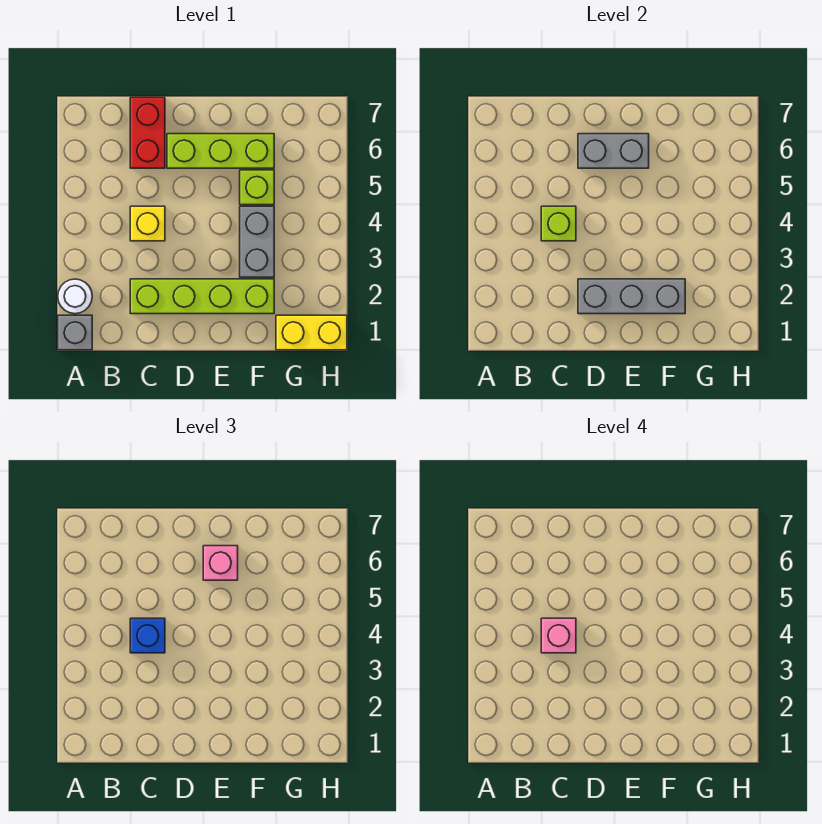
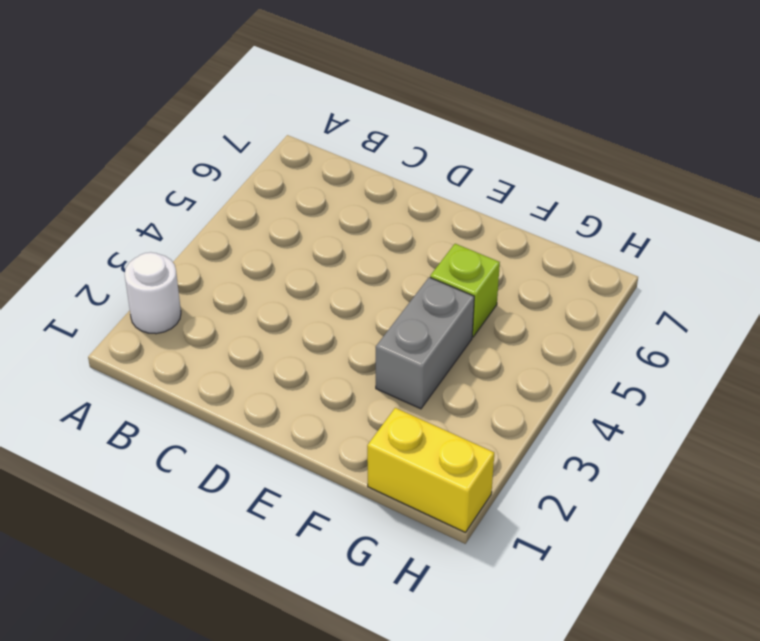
none -> grey 1x1 brick [58,315,92,350]
none -> lime 1x4 brick [130,279,274,314]
none -> yellow 1x1 brick [130,206,165,241]

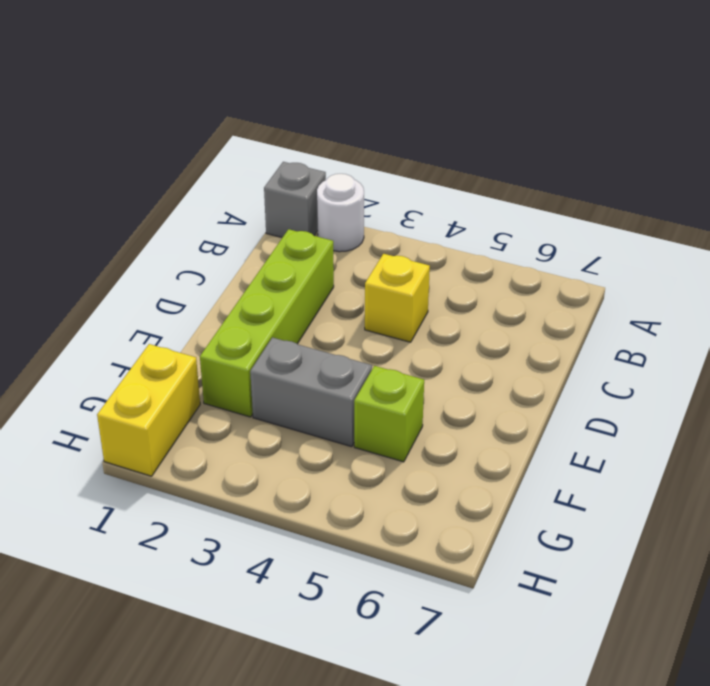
none -> red 1x2 brick [130,97,165,168]
none -> lime 1x3 brick [167,134,274,168]
none -> lime 1x1 brick [541,206,576,241]

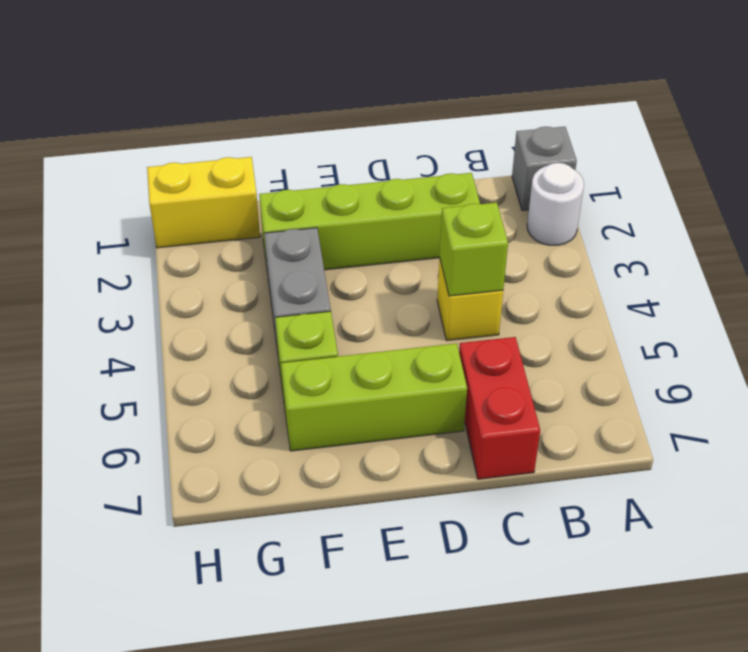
none -> grey 1x3 brick [578,279,685,314]
none -> grey 1x2 brick [578,134,649,168]
none -> blue 1x1 brick [130,618,165,653]

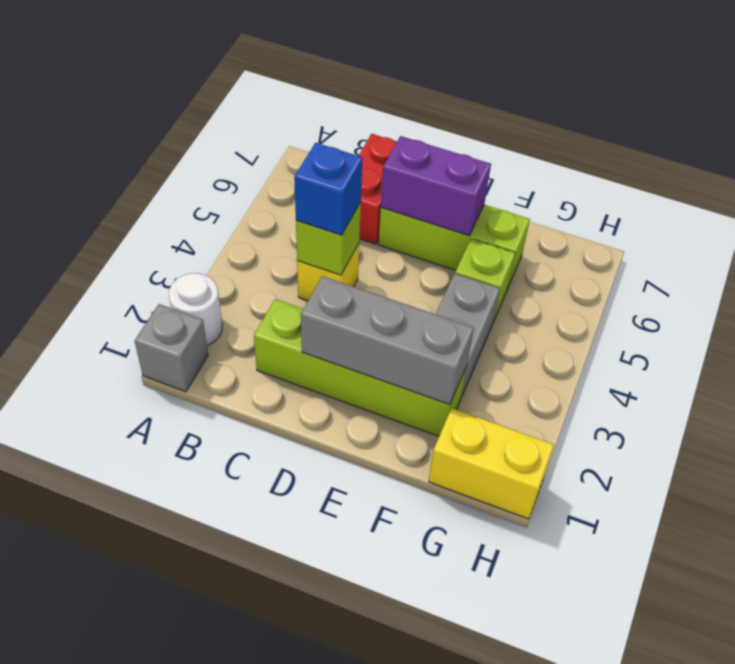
purple 1x2 brick [381,136,491,236] -> grey 1x2 brick [578,134,649,168]
none -> pink 1x1 brick [203,546,238,580]
none -> pink 1x1 brick [541,618,576,653]

